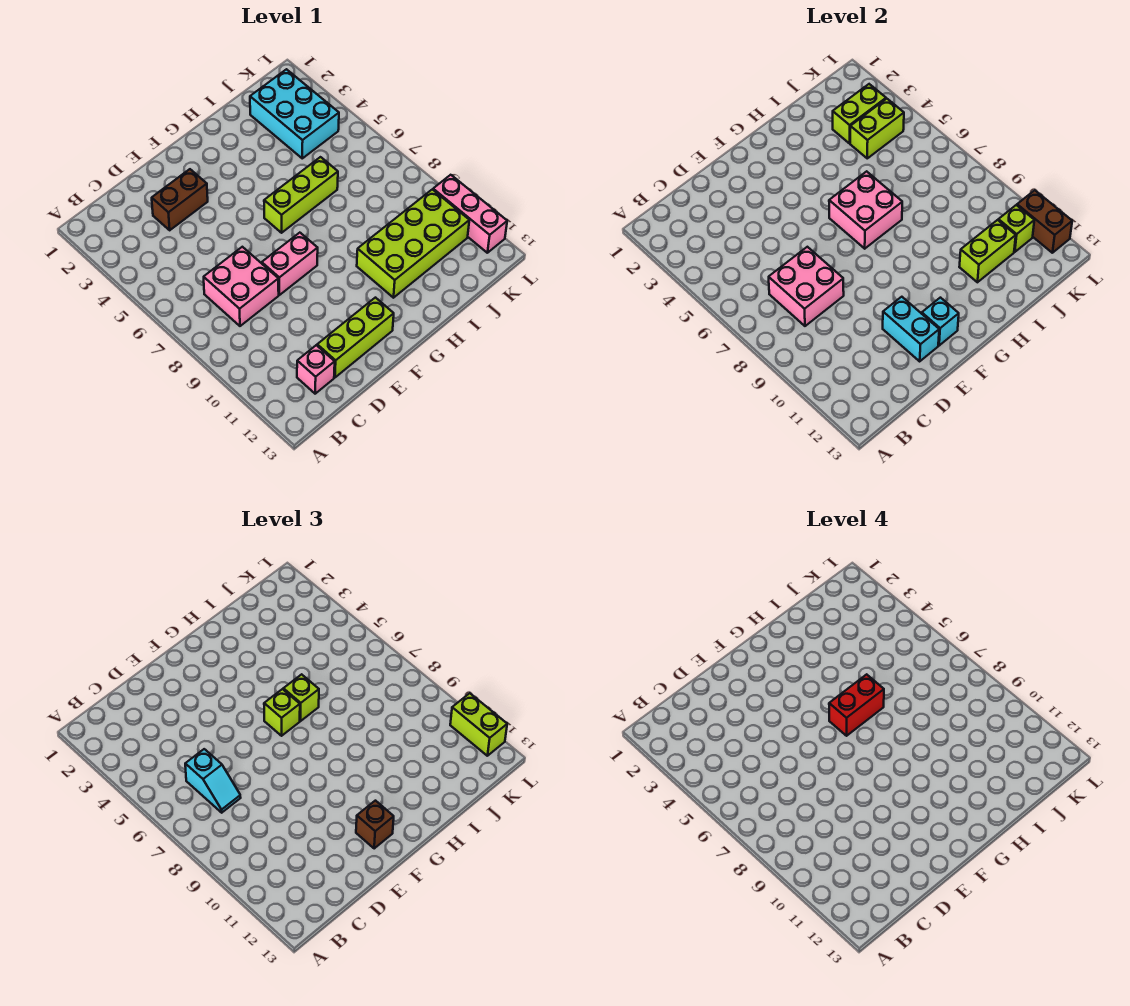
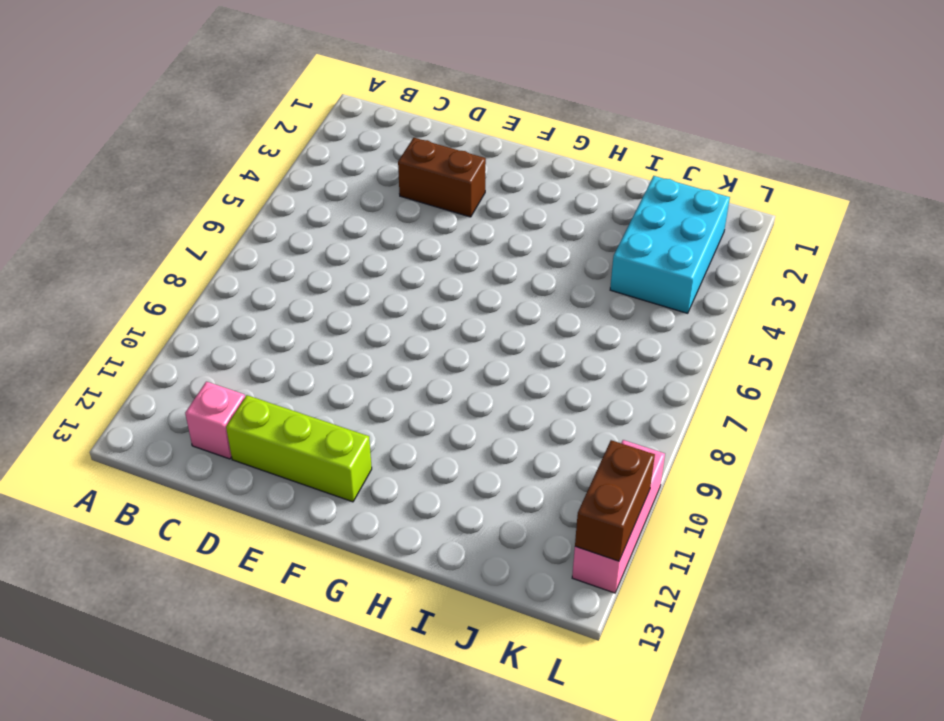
none -> pink 2x2 brick [204,247,279,326]
none -> pink 1x2 brick [262,233,318,295]
none -> lime 1x3 brick [264,157,338,233]

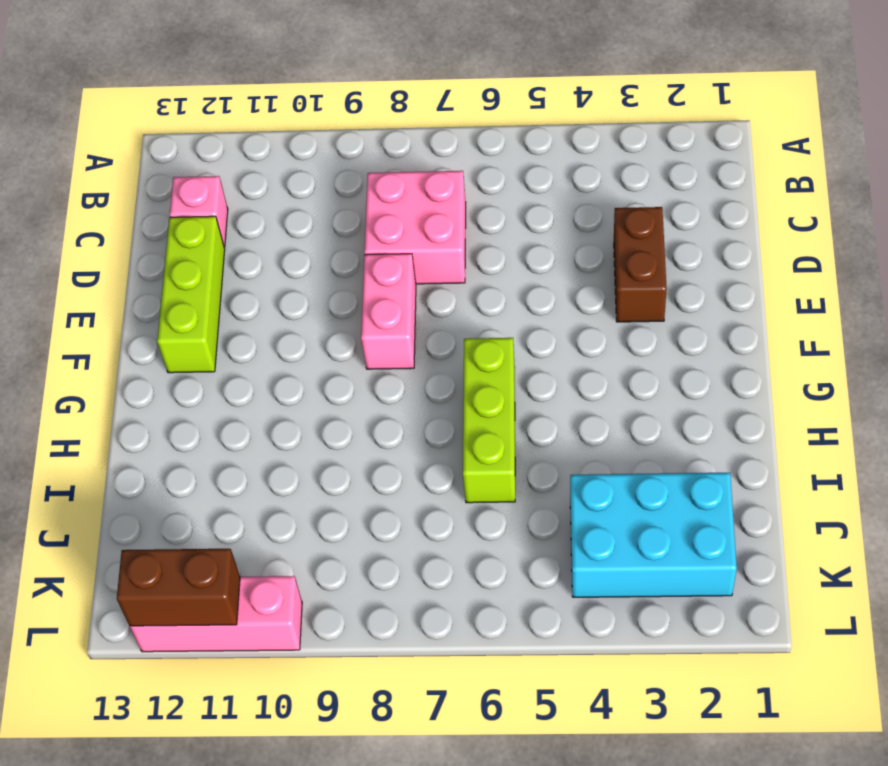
none -> lime 2x4 brick [357,189,469,298]
none -> pink 2x2 brick [769,247,844,326]
none -> cyan 1x2 brick [883,297,939,361]

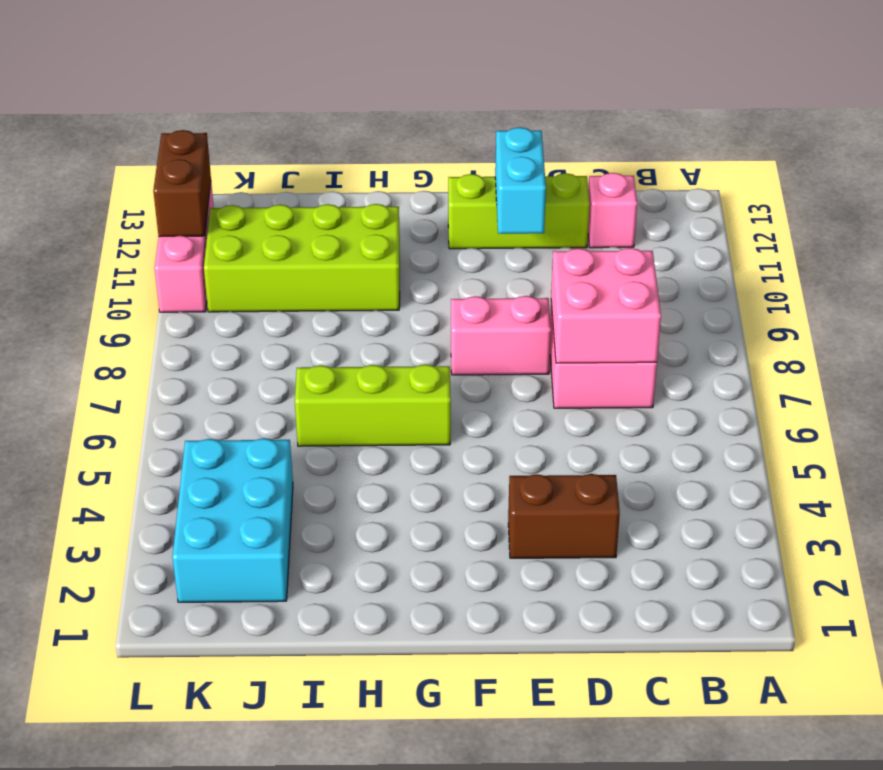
none -> cyan 1x1 brick [922,298,959,345]
none -> pink 2x2 brick [829,171,902,249]
none -> lime 1x2 brick [959,220,1016,282]

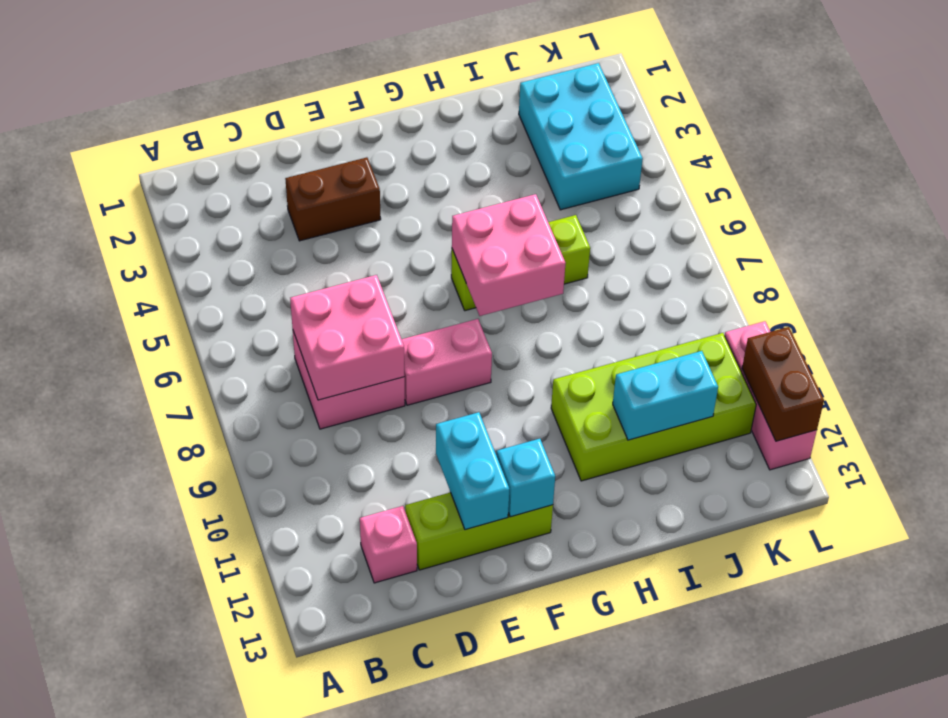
cyan 1x2 brick [613,351,718,440] -> lime 1x2 brick [959,220,1016,282]
none -> lime 1x2 brick [833,84,886,143]
none -> lime 1x2 brick [850,99,904,158]
none -> lime 1x1 brick [998,205,1034,252]

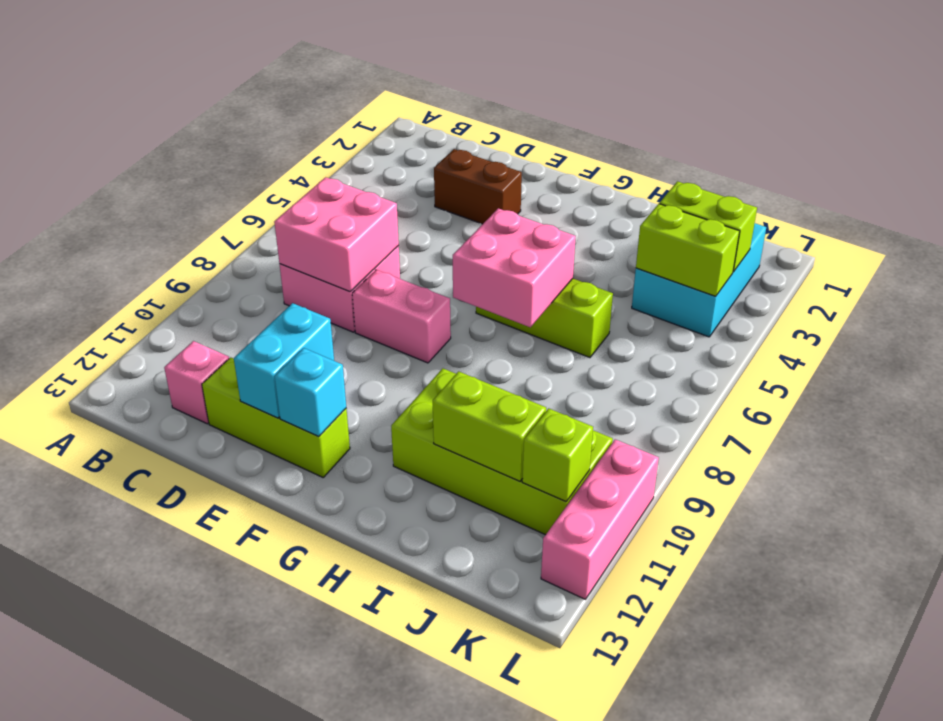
none -> brown 1x2 brick [1017,190,1072,253]
none -> cyan 1x2 slope [185,749,241,813]
none -> brown 1x1 brick [356,801,394,848]

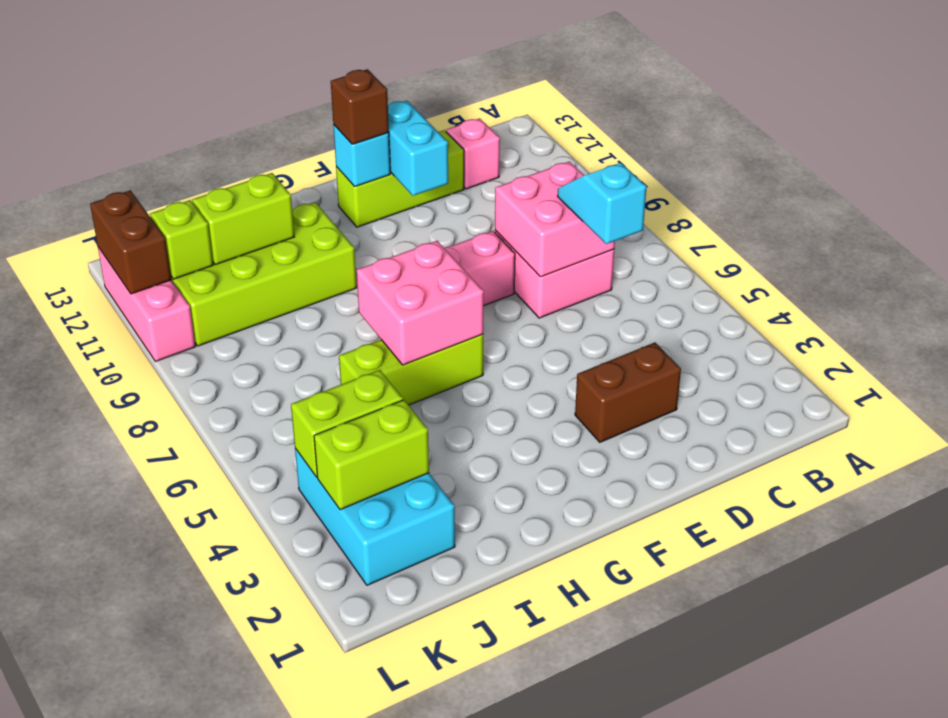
none -> lime 1x1 brick [264,689,300,736]
none -> lime 1x1 brick [283,674,319,721]
none -> lime 1x2 brick [450,693,507,756]

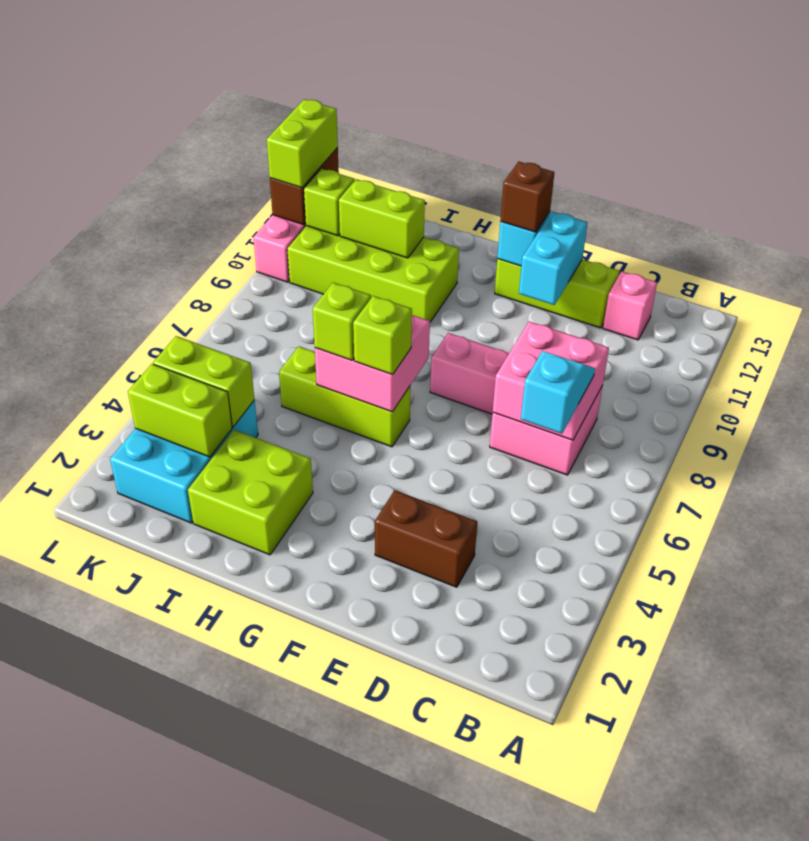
lime 2x2 brick [188,430,313,555] -> none
none -> red 1x2 brick [829,674,884,736]

